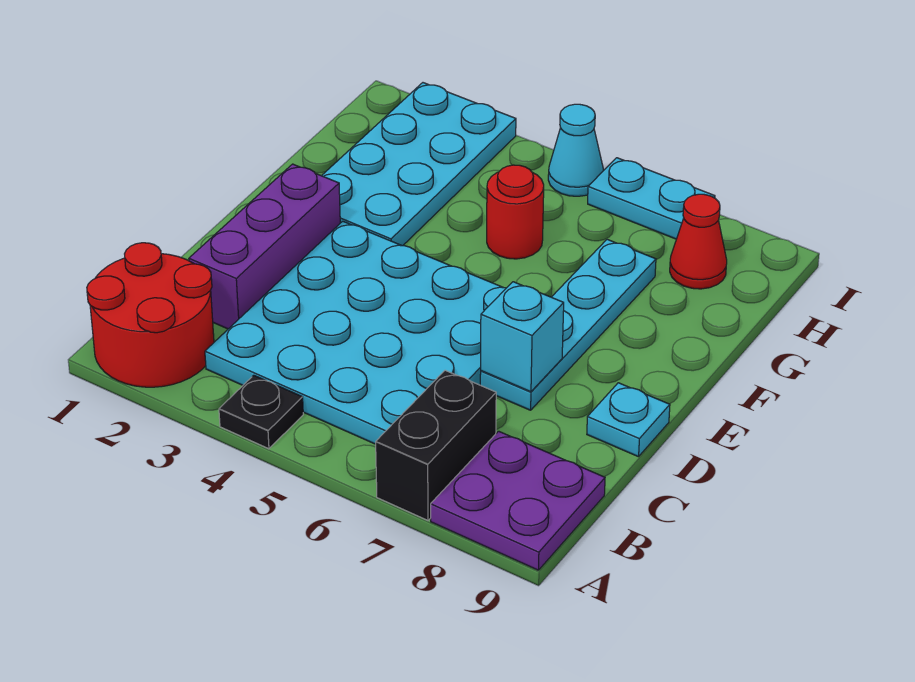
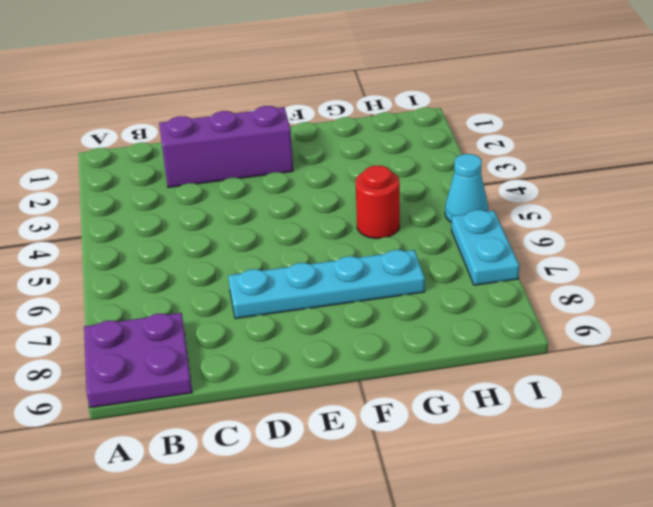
none -> red 2x2 round brick [87,243,214,387]
none -> black 1x1 plate [219,375,303,449]
none -> black 1x2 brick [376,370,496,520]

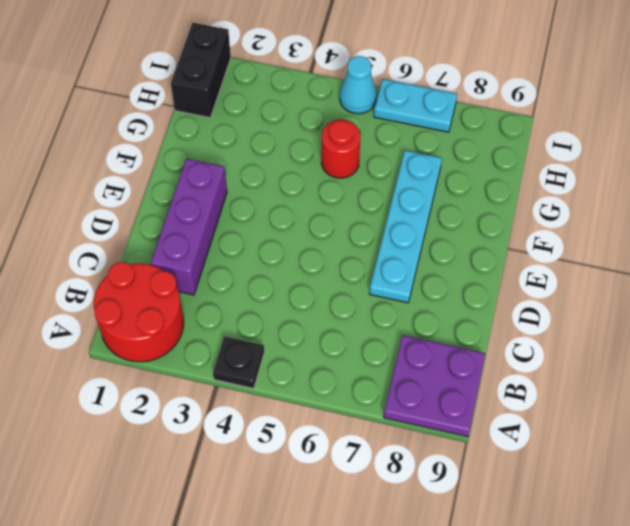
black 1x2 brick [171,23,231,118] -> black 1x2 brick moved to [376,370,496,520]
none -> cyan 4x4 plate [205,221,506,444]
none -> cyan 1x1 plate [587,383,670,457]
none -> cyan 2x4 plate [322,83,516,246]

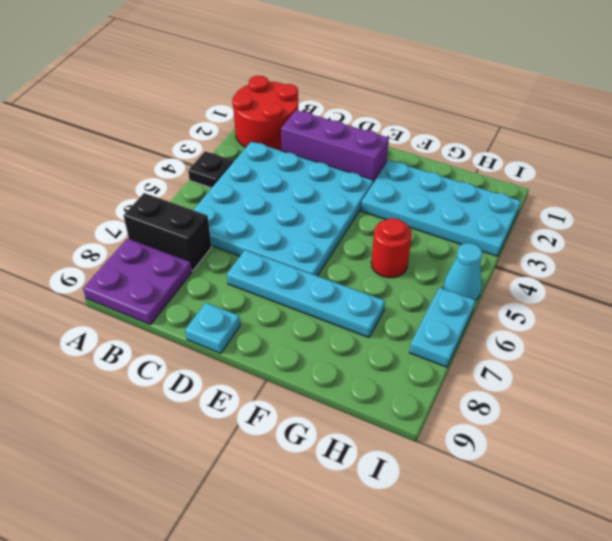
none -> red 1x1 cone [670,194,727,289]
none -> cyan 1x1 brick [481,282,564,392]

